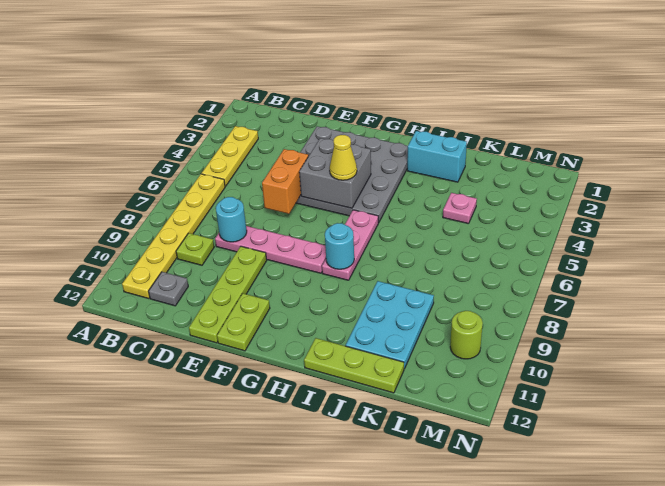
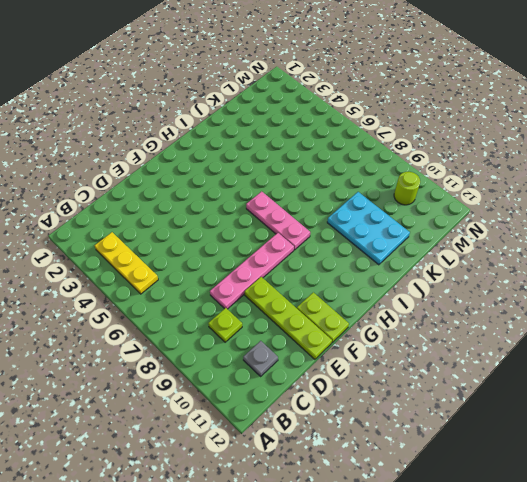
none -> yellow 1x6 plate [122,174,225,299]
none -> grey 4x4 plate [296,126,408,223]
none -> cyan 1x2 brick [407,131,467,182]

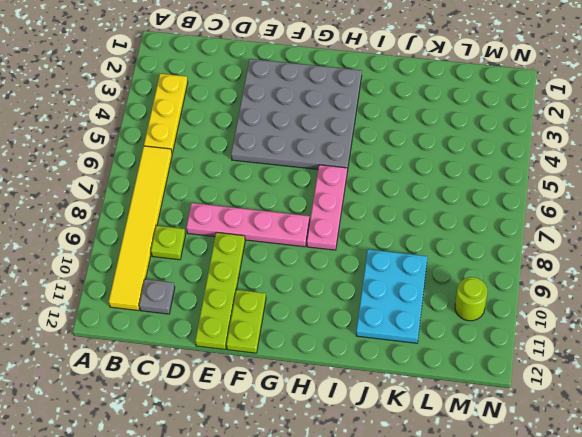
yellow 1x6 tile [109,146,172,311] -> yellow 1x6 plate [122,174,225,299]
none -> cyan 1x2 brick [407,131,467,182]
none -> lime 1x3 plate [304,338,404,393]
none -> pink 1x1 plate [443,193,477,224]

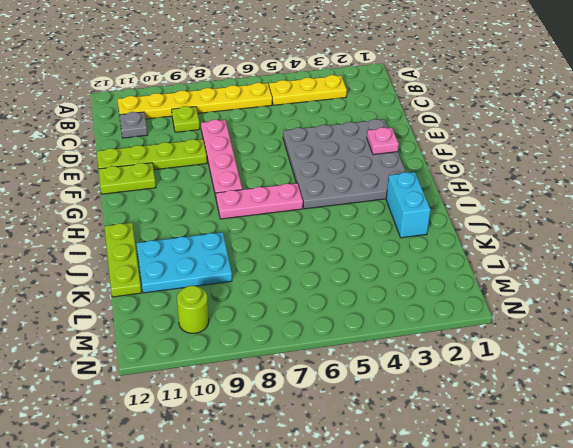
pink 1x1 plate [367,127,399,155] -> pink 1x1 plate moved to [443,193,477,224]
none -> cyan 1x1 round brick [216,197,247,242]
none -> orange 1x2 brick [262,149,309,214]
none -> grey 2x2 brick [299,138,371,208]

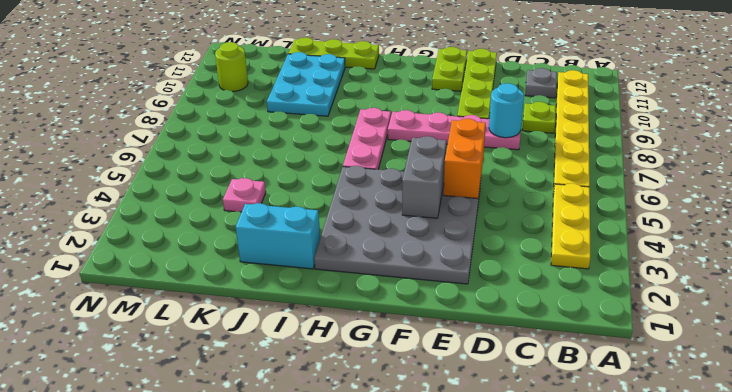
grey 1x2 brick [402,136,446,218] -> grey 2x2 brick [299,138,371,208]
none -> cyan 1x1 round brick [325,223,354,269]
none -> yellow 1x1 cone [330,135,357,180]

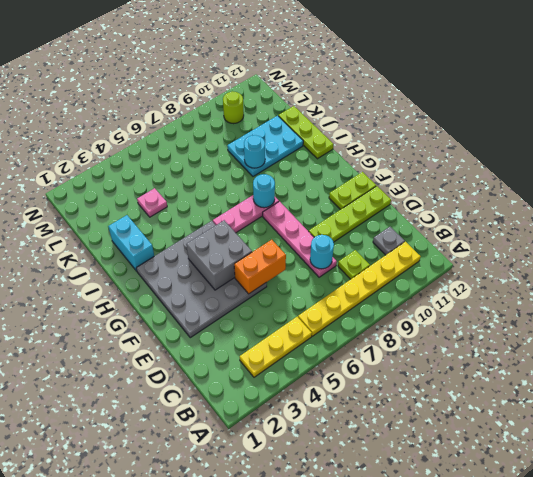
cyan 1x1 round brick [244,135,265,168] -> none
none -> yellow 1x1 cone [330,135,357,180]

